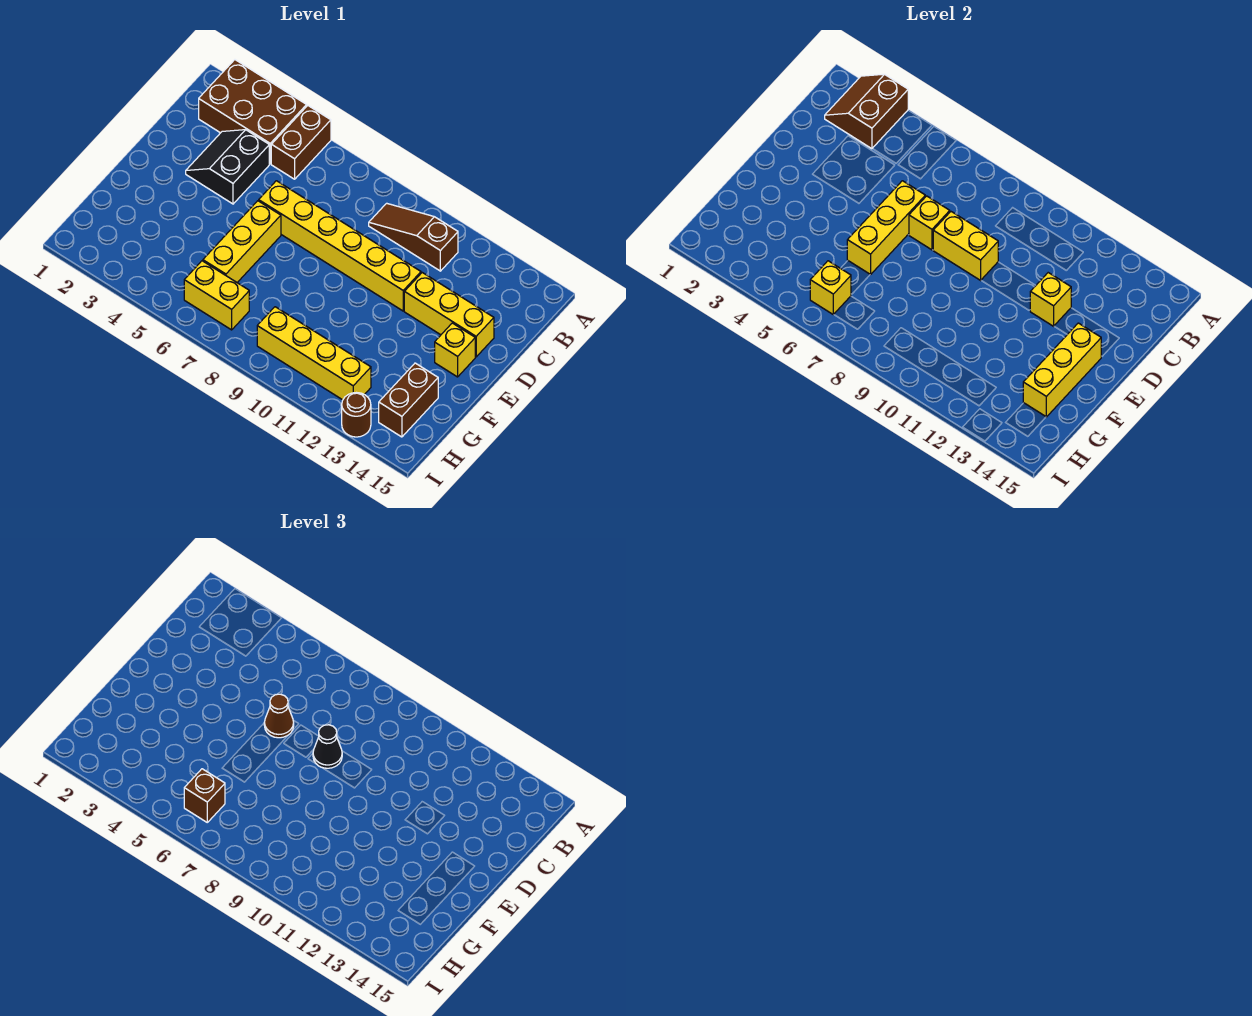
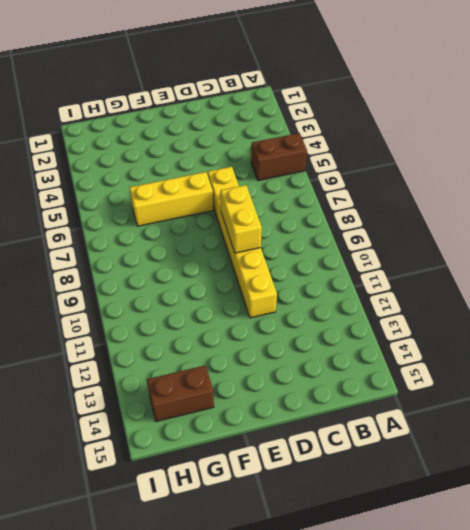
none -> brown 2x3 brick [199,60,307,164]
none -> brown 1x3 slope [369,203,458,271]
none -> black 2x2 slope [186,130,269,204]

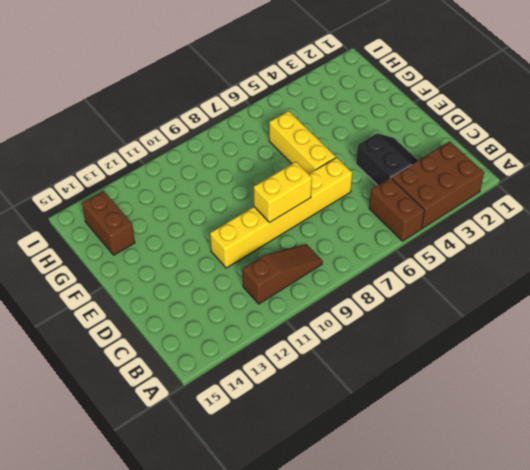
none -> yellow 1x3 brick [404,273,494,357]
none -> yellow 1x1 brick [435,323,475,377]
none -> yellow 1x2 brick [184,261,249,330]

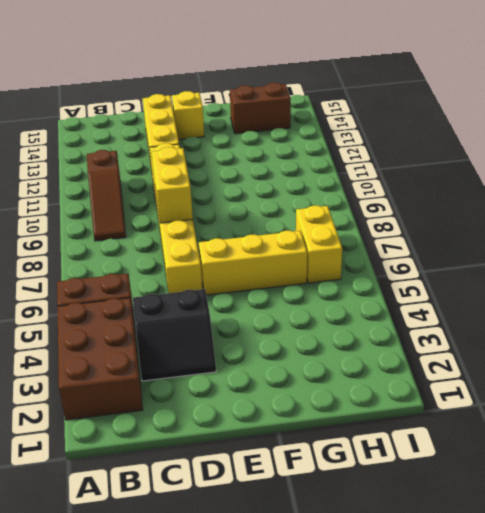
none -> yellow 1x4 brick [257,307,371,400]
none -> brown 1x1 round brick [342,393,371,437]
none -> brown 2x2 slope [825,74,908,149]

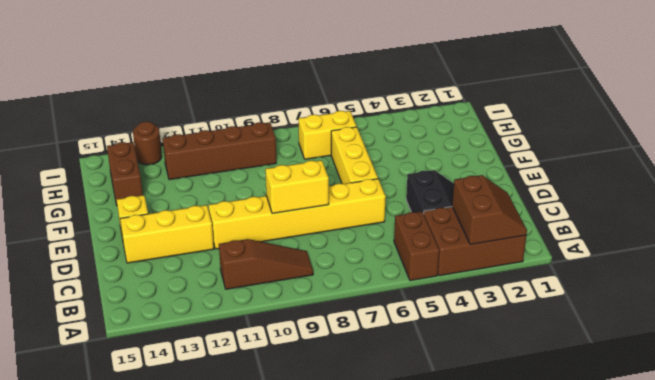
brown 1x4 brick [163,122,276,180] -> yellow 1x4 brick [257,307,371,400]
none -> yellow 1x3 brick [847,181,925,275]
none -> yellow 1x1 brick [909,196,950,250]
none -> yellow 1x1 brick [1030,273,1071,326]

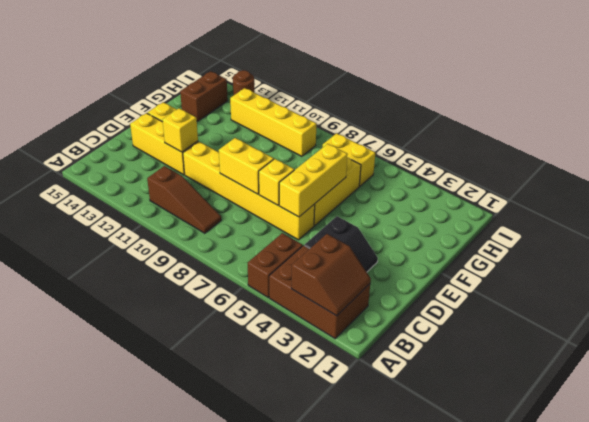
none -> yellow 1x3 brick [1023,323,1101,417]
none -> yellow 1x1 brick [810,261,851,315]
none -> brown 1x1 cone [264,694,294,738]

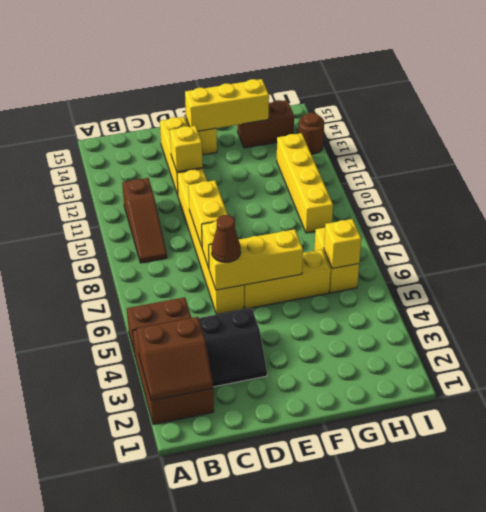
none -> black 1x1 cone [313,725,342,768]
none -> brown 1x1 brick [184,769,225,822]

